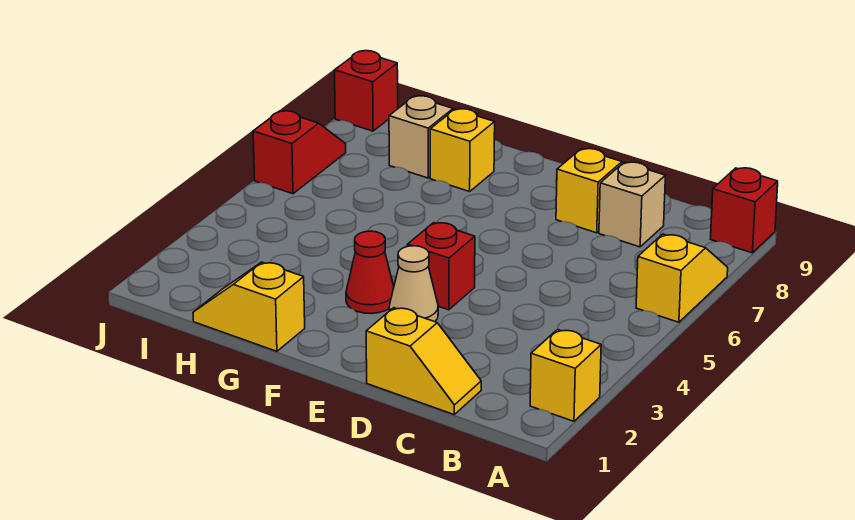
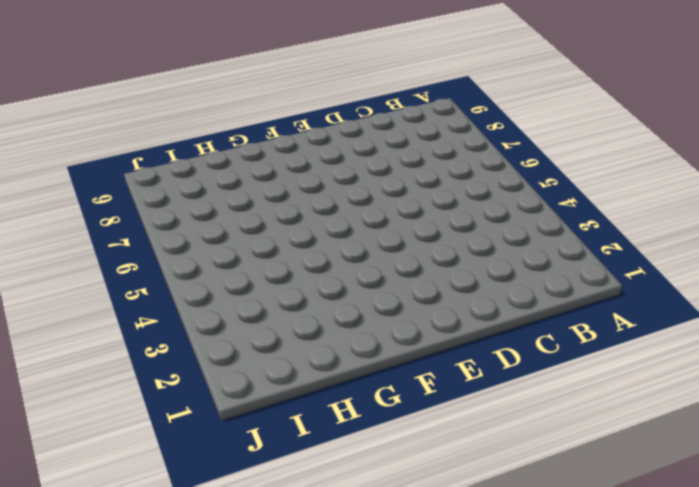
none -> yellow 1x1 brick [530,330,601,421]
none -> yellow 1x2 slope [636,234,728,322]
none -> red 1x1 brick [711,168,778,253]

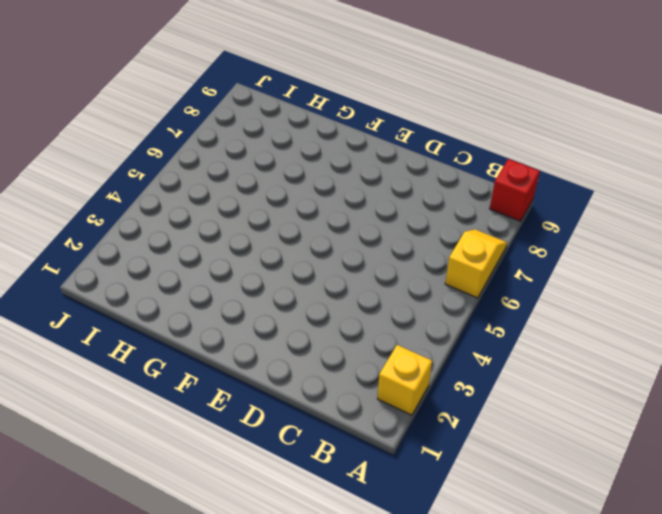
none -> yellow 1x2 slope [366,308,481,414]
none -> tan 1x1 brick [599,162,665,247]
none -> yellow 1x1 brick [556,149,622,233]

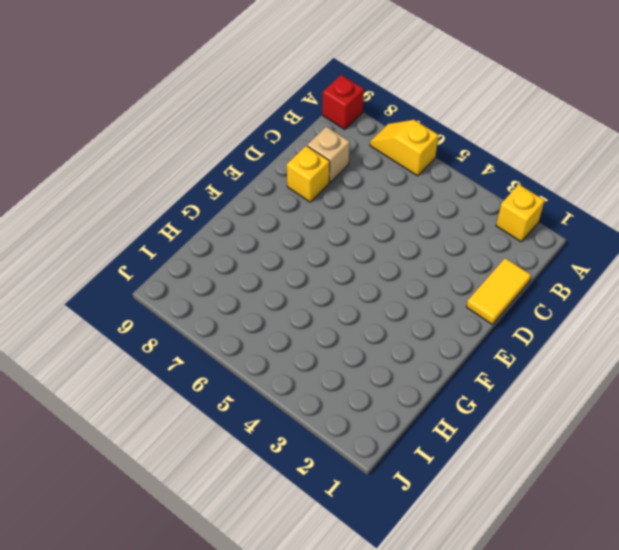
yellow 1x2 tile [466,258,531,324] -> yellow 1x2 slope [366,308,481,414]
none -> tan 1x1 cone [389,246,438,322]
none -> red 1x1 brick [407,223,475,310]
none -> red 1x1 cone [346,231,394,314]

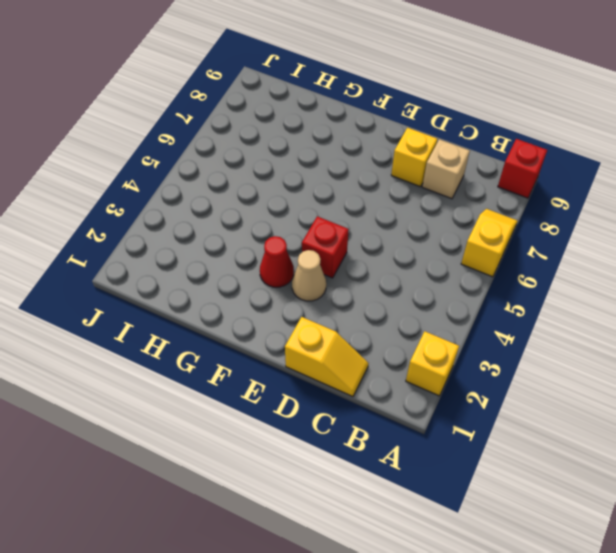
none -> yellow 1x2 slope [193,262,305,351]
none -> yellow 1x1 brick [430,109,495,192]
none -> tan 1x1 brick [389,96,453,178]

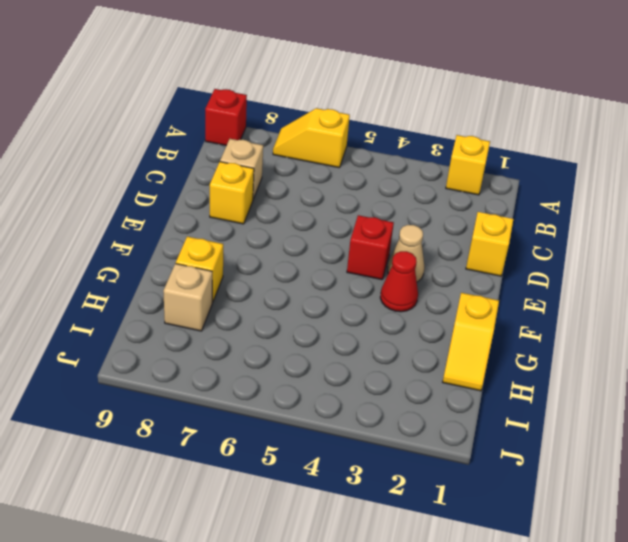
none -> red 1x2 slope [253,111,346,194]
none -> red 1x1 brick [335,51,398,131]

